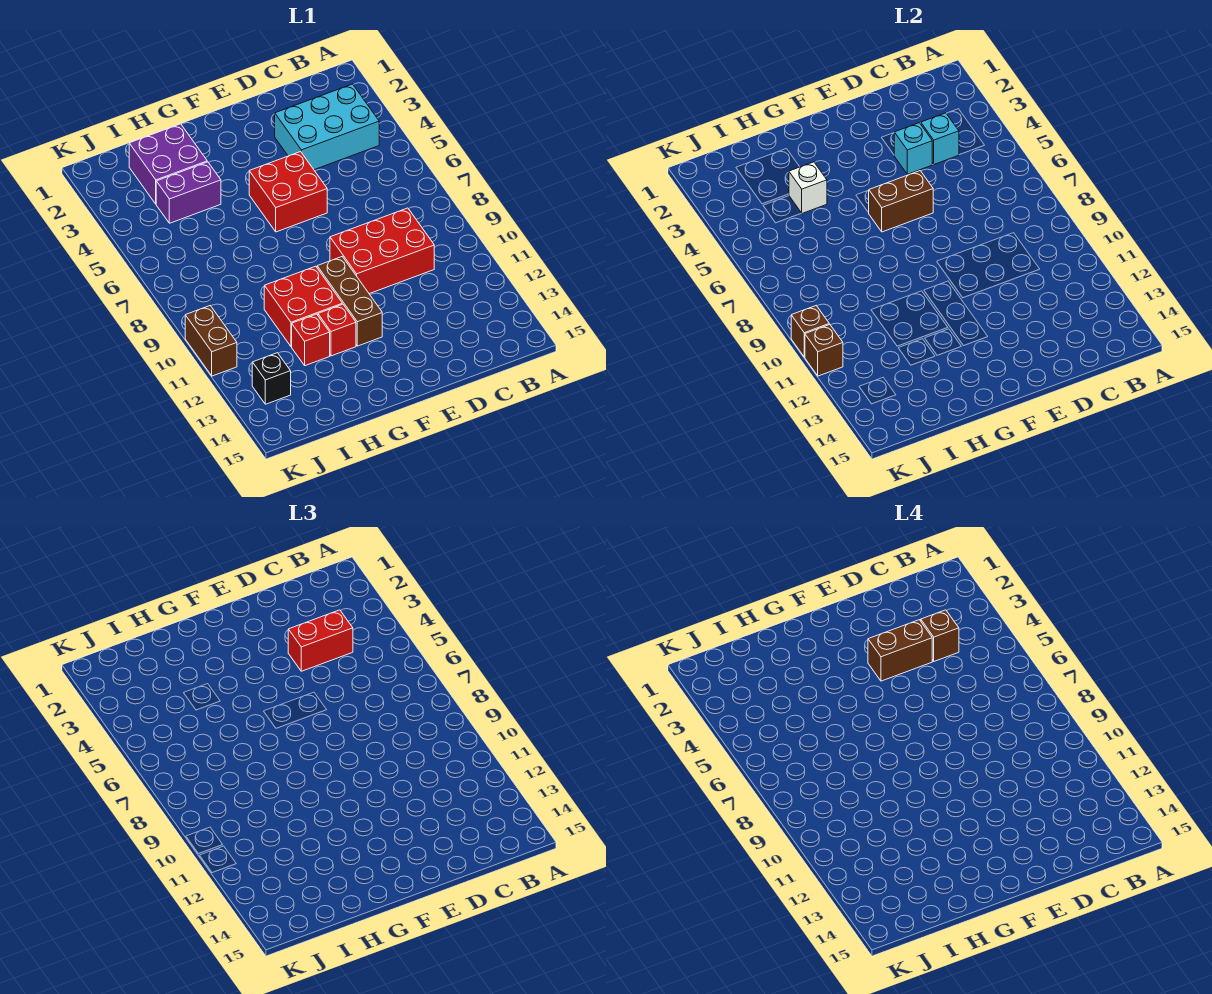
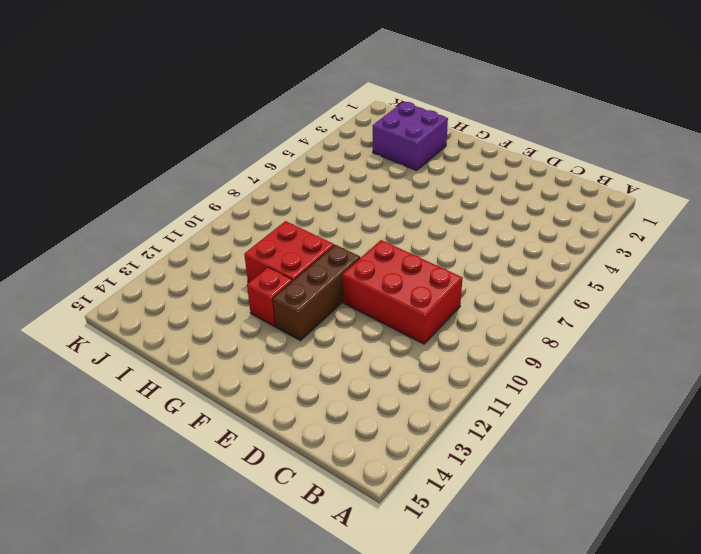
none -> cyan 2x3 brick [275,84,379,170]
none -> red 2x2 brick [249,152,327,232]
none -> purple 1x2 brick [156,162,221,223]

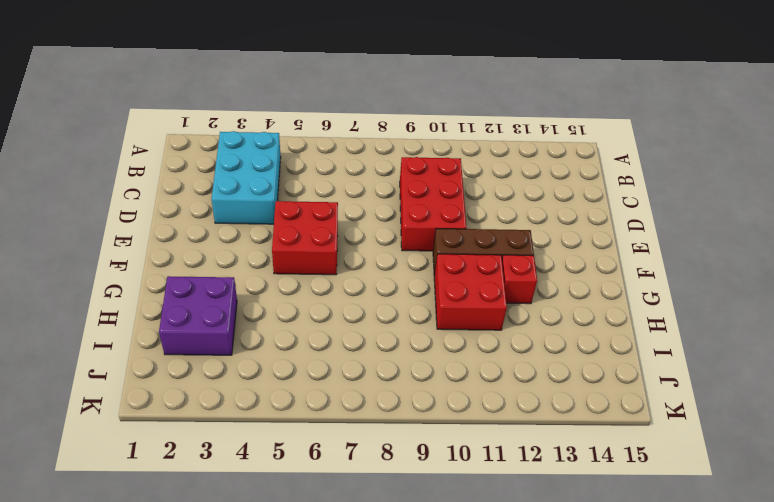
none -> purple 1x2 brick [156,162,221,223]
none -> red 1x1 brick [292,314,330,366]
none -> black 1x1 brick [252,353,291,404]

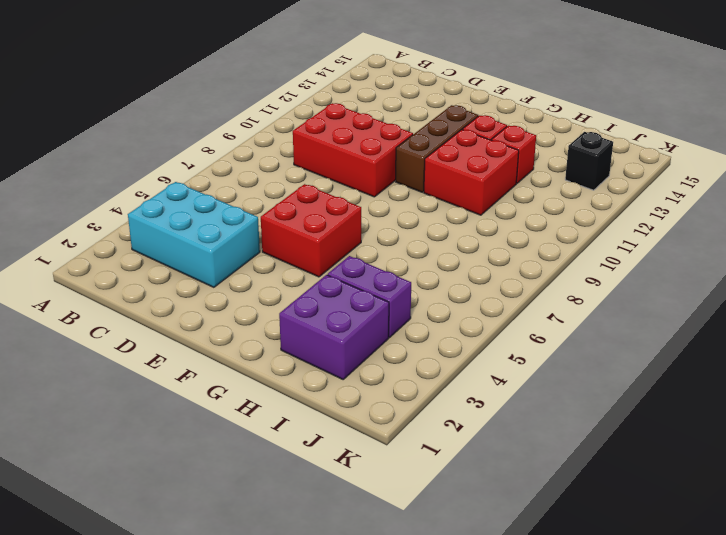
none -> brown 1x2 brick [185,306,237,376]
none -> cyan 1x1 brick [921,113,959,164]
none -> cyan 1x1 brick [894,123,932,174]

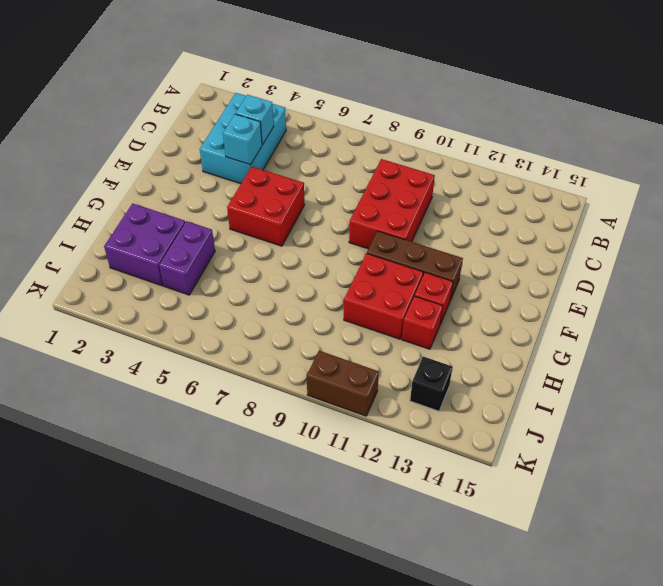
none -> brown 1x2 brick [868,171,933,232]
none -> white 1x1 brick [789,162,827,213]
none -> brown 1x1 brick [791,306,829,357]

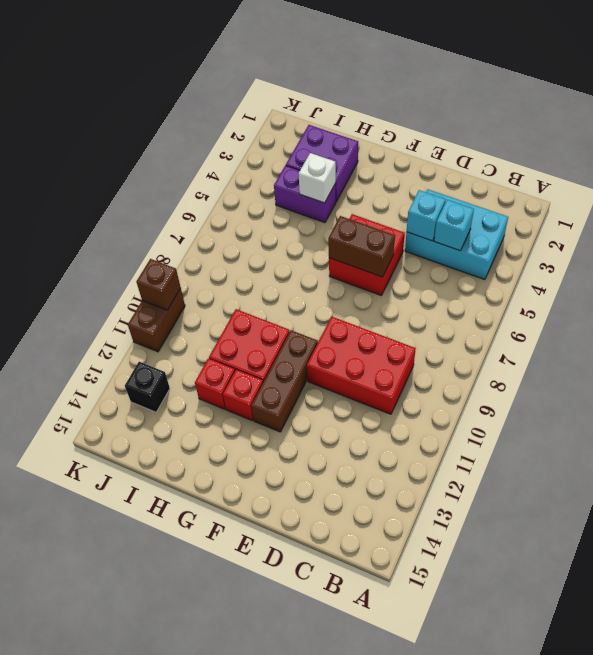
none -> brown 1x1 brick [805,324,843,376]
none -> red 1x2 brick [288,610,353,671]
none -> brown 1x1 brick [921,610,959,661]

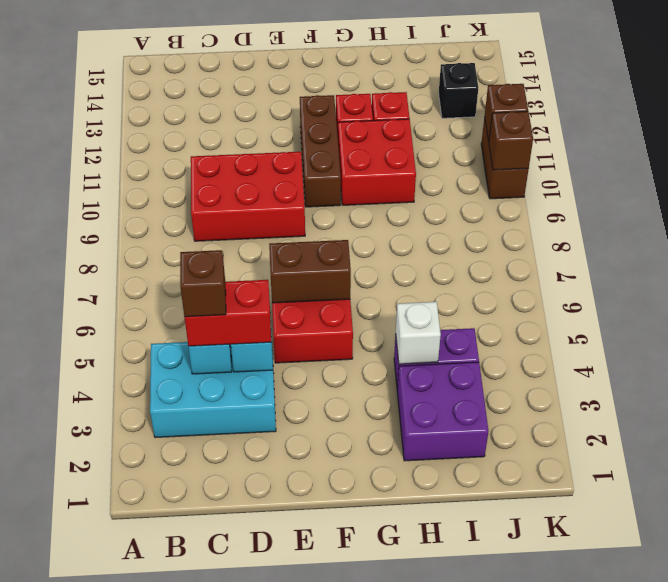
none -> brown 1x2 brick [868,620,932,681]

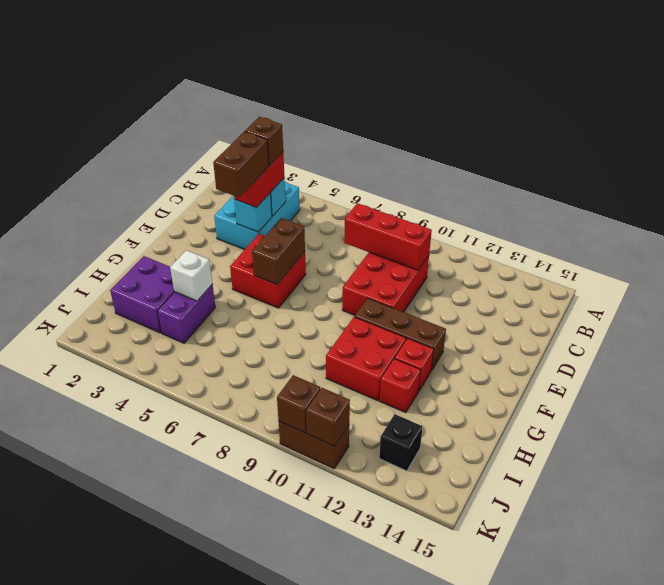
red 1x3 brick [344,203,432,270] -> none

